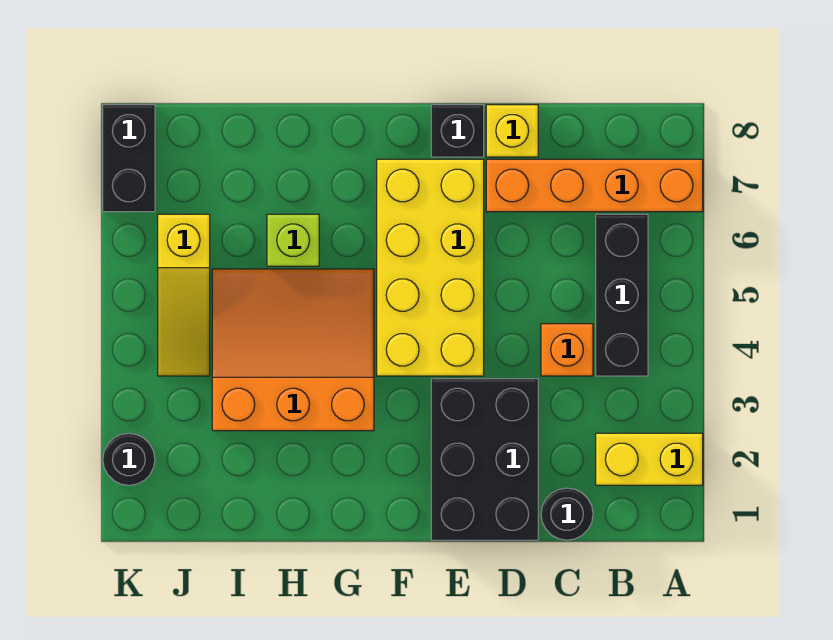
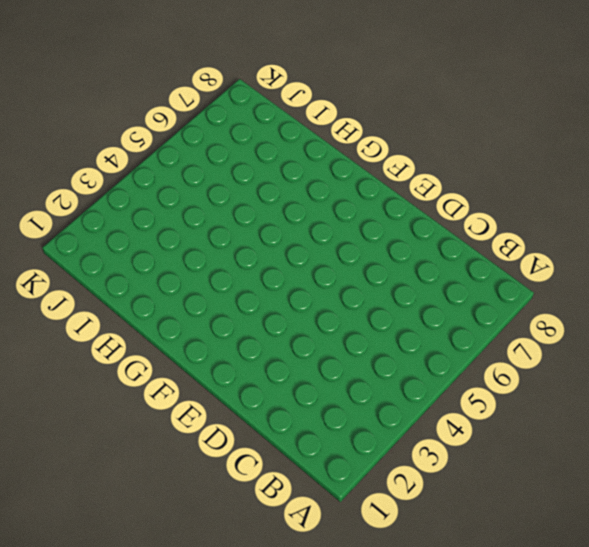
none -> yellow 1x2 brick [596,433,703,485]
none -> orange 1x4 brick [486,159,703,212]
none -> black 1x3 brick [596,214,648,376]

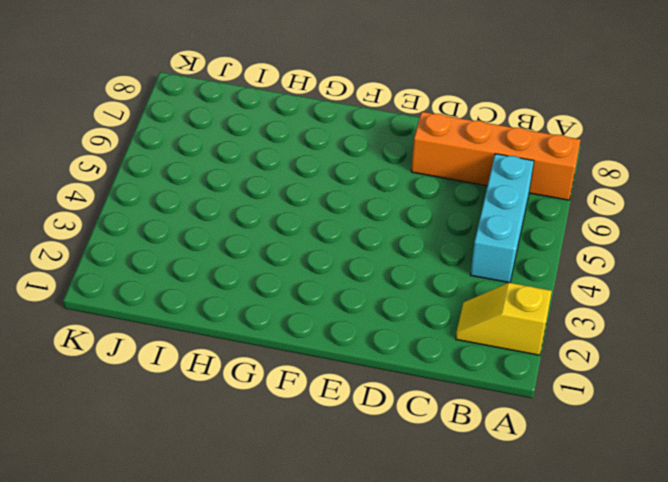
yellow 1x2 slope [456,283,552,355] -> yellow 1x2 brick [596,433,703,485]
cyan 1x3 brick [470,154,534,283] -> black 1x3 brick [596,214,648,376]
none -> black 1x1 round brick [541,488,593,540]
none -> orange 1x1 brick [541,324,593,376]
none -> black 2x3 brick [431,379,538,540]

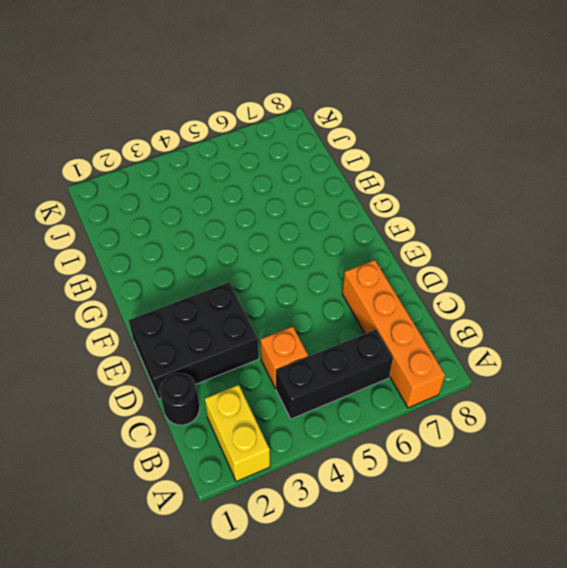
none -> yellow 1x1 brick [486,105,538,157]
none -> yellow 2x4 brick [377,159,484,376]
none -> black 1x1 brick [431,105,484,157]

